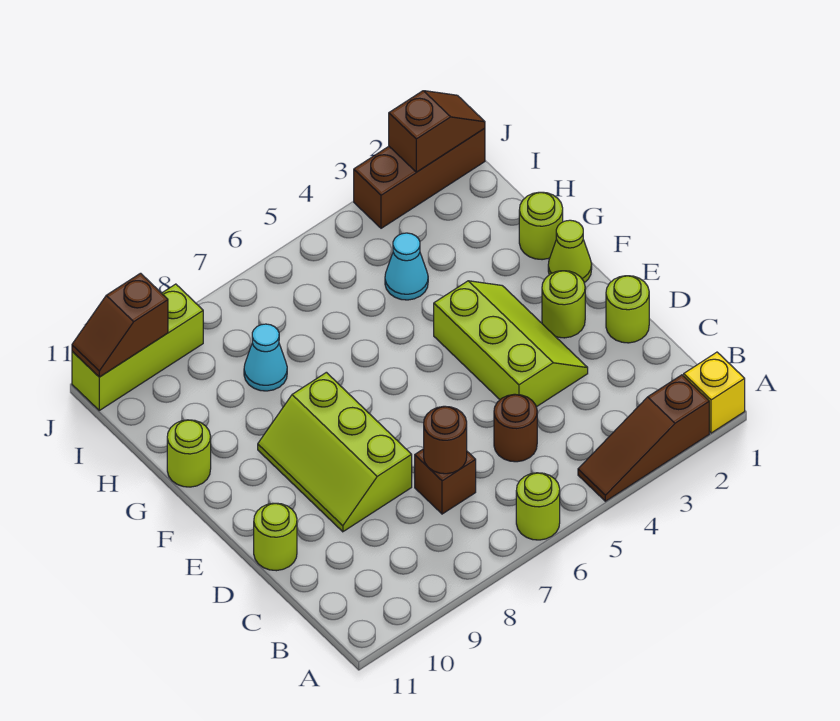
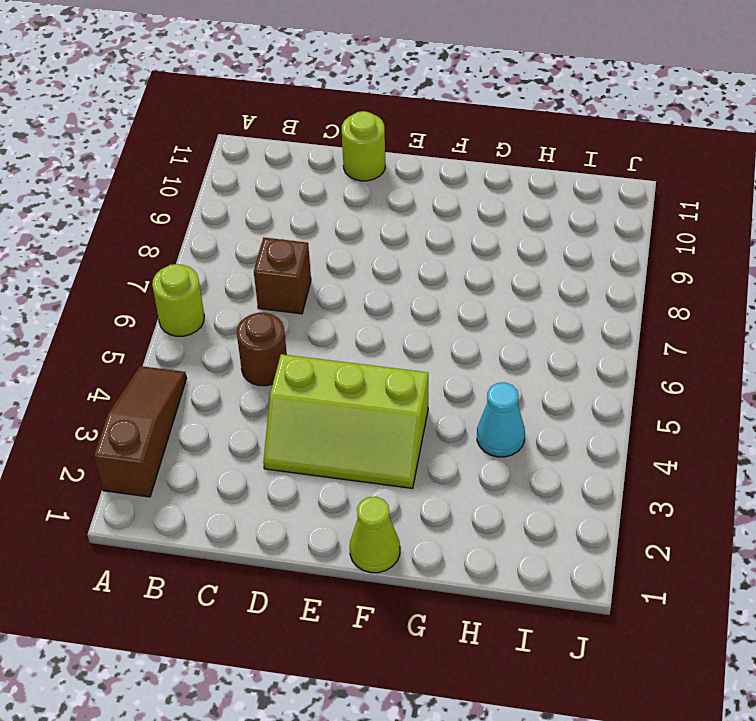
none -> yellow 1x1 brick [684,352,745,433]
none -> lime 1x1 round brick [606,276,649,343]
none -> lime 2x3 slope [258,372,412,532]

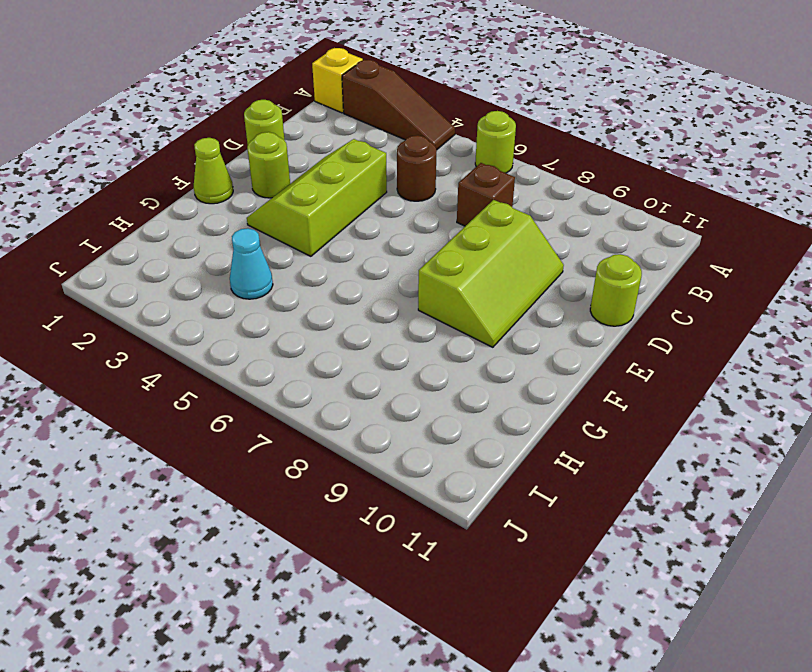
none -> lime 1x1 round brick [519,192,563,260]
none -> lime 1x1 round brick [167,420,211,487]
none -> cyan 1x1 cone [244,324,287,391]

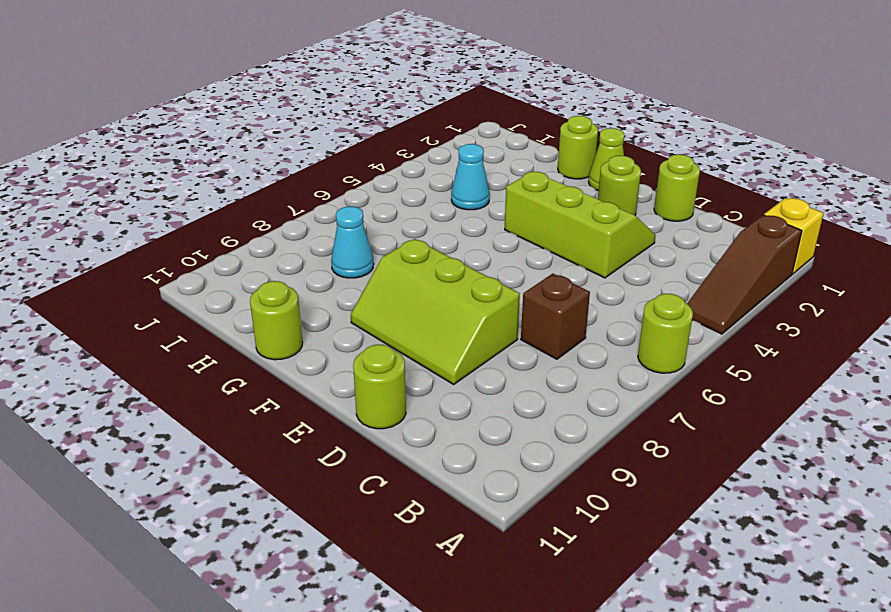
none -> brown 1x1 round brick [494,394,537,462]
none -> brown 1x3 brick [354,128,485,228]
none -> lime 1x3 brick [72,284,203,410]

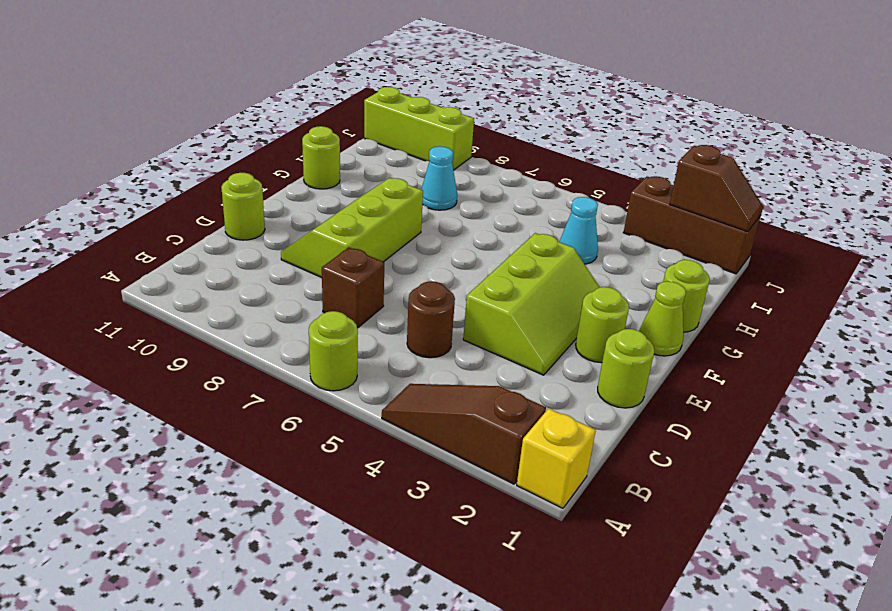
none -> brown 1x1 round brick [424,406,467,474]
none -> brown 1x2 slope [72,273,168,377]

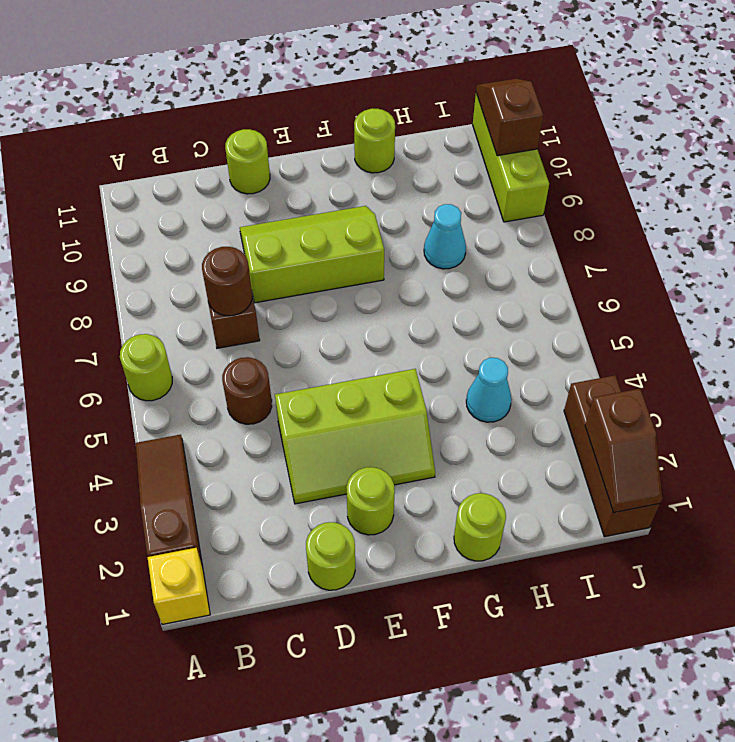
none -> lime 1x1 cone [548,220,592,283]

